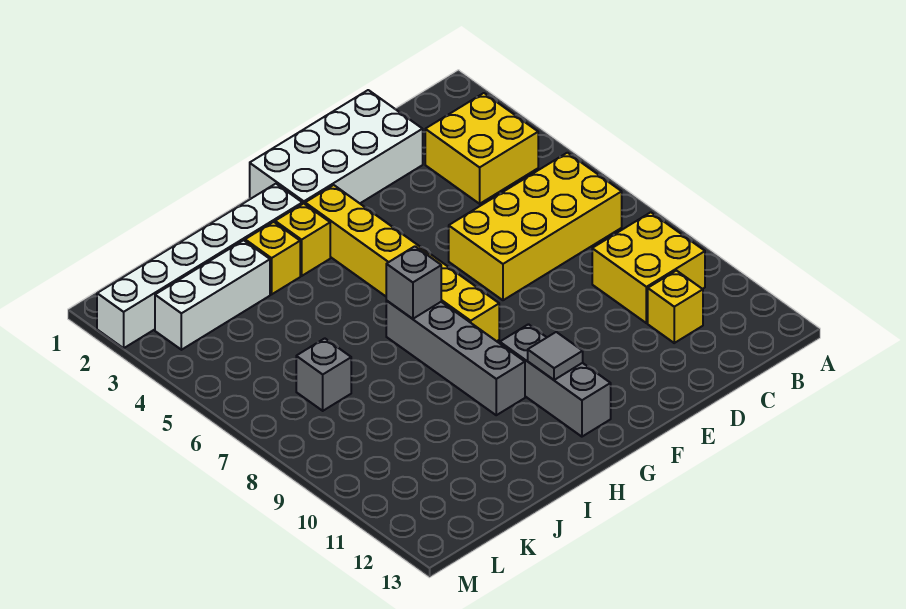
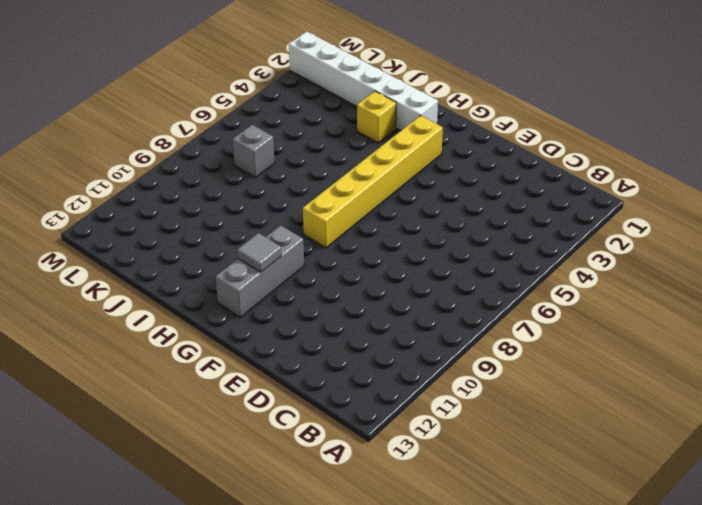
none -> yellow 2x2 brick [425,93,538,204]
none -> yellow 2x4 brick [449,153,622,300]
none -> yellow 2x2 brick [592,212,705,323]

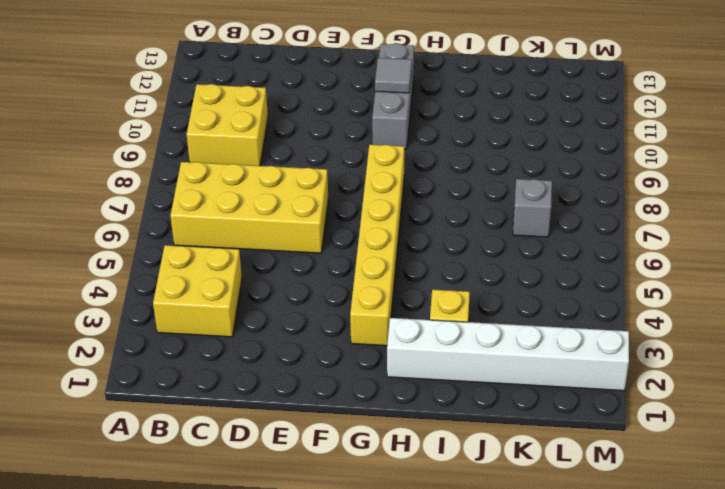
none -> yellow 1x1 brick [648,271,703,343]
none -> white 2x4 brick [250,90,423,204]
none -> yellow 1x1 brick [275,203,330,276]

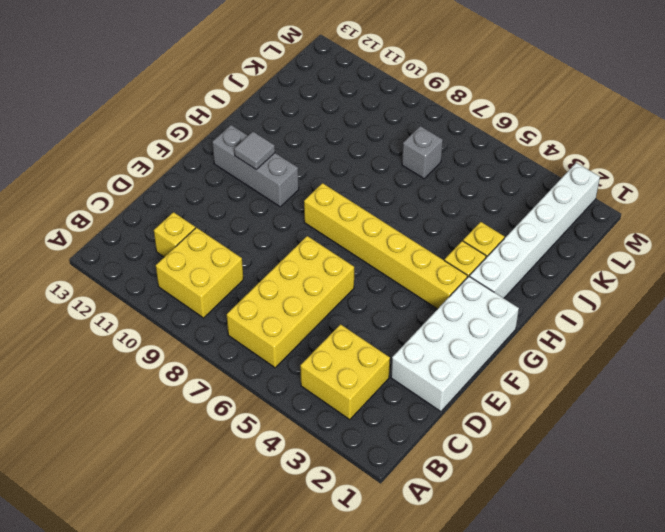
none -> grey 1x4 brick [386,301,525,415]
none -> white 1x3 brick [155,240,270,350]
none -> grey 1x1 brick [386,246,441,319]

